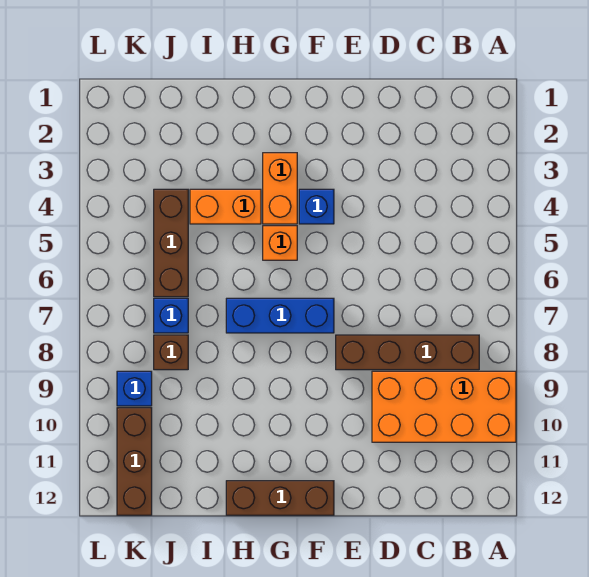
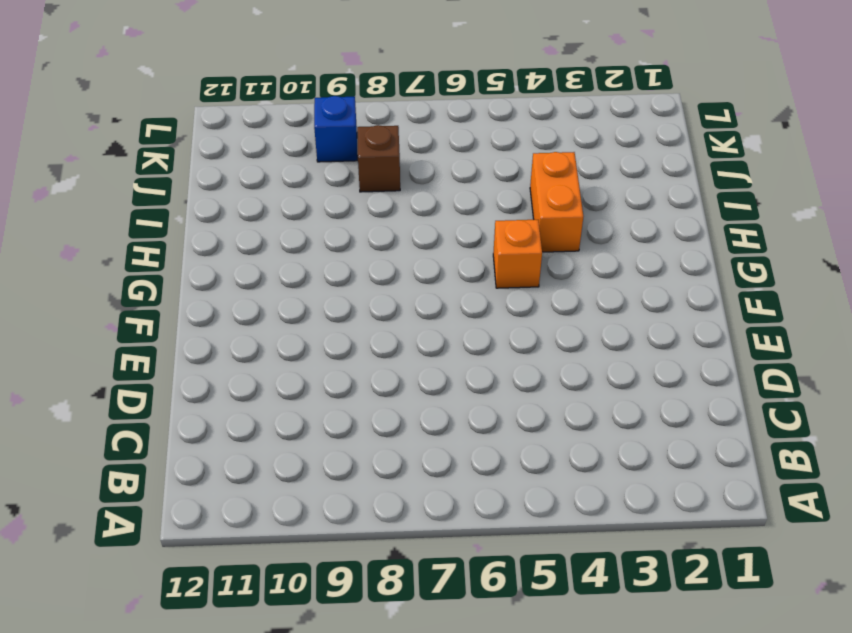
none -> orange 2x4 brick [372,371,516,442]
none -> brown 1x4 brick [336,335,479,370]
none -> blue 1x1 brick [299,189,334,224]

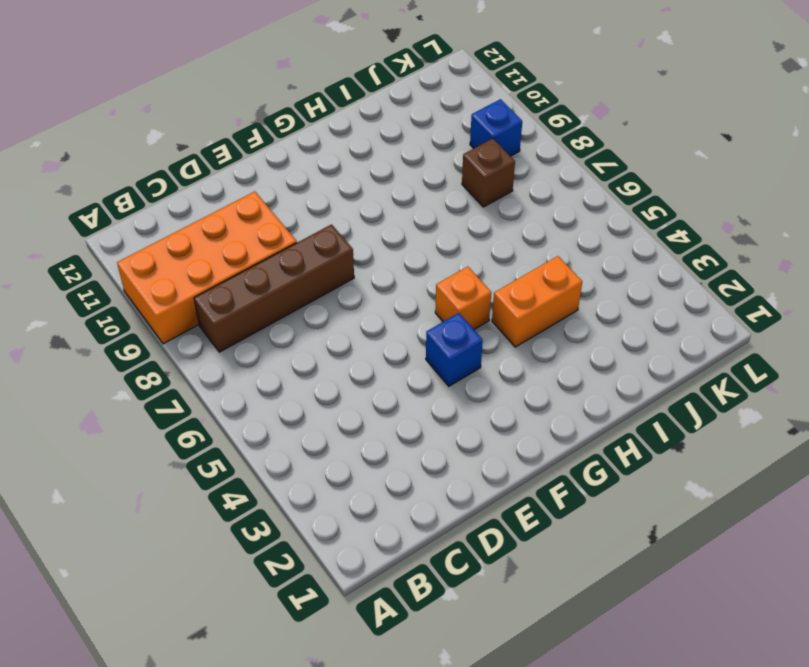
none -> blue 1x3 brick [226,298,334,333]
none -> brown 1x3 brick [226,481,334,515]
none -> orange 1x2 brick [263,153,297,224]

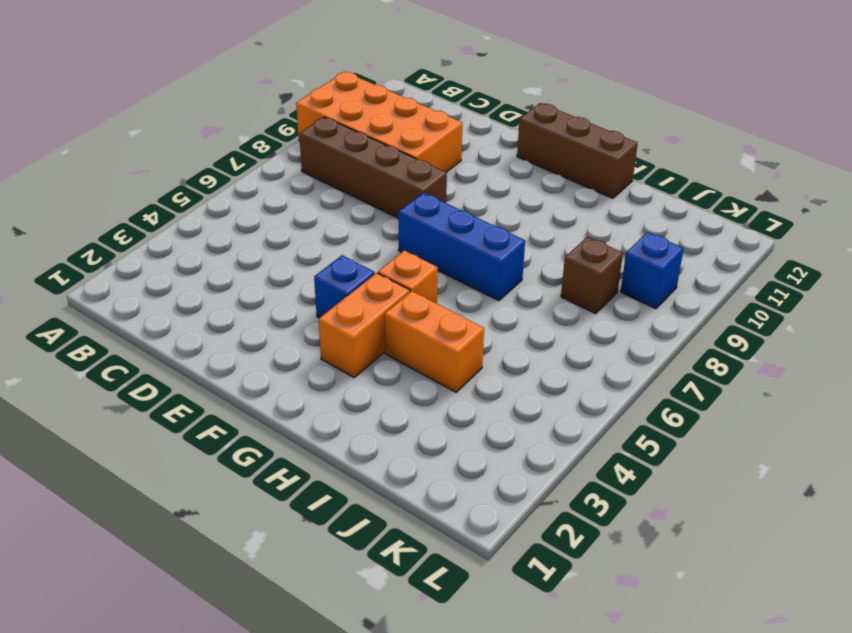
none -> brown 1x3 brick [154,189,188,297]
none -> blue 1x1 brick [154,298,188,333]
none -> brown 1x3 brick [117,408,152,515]

